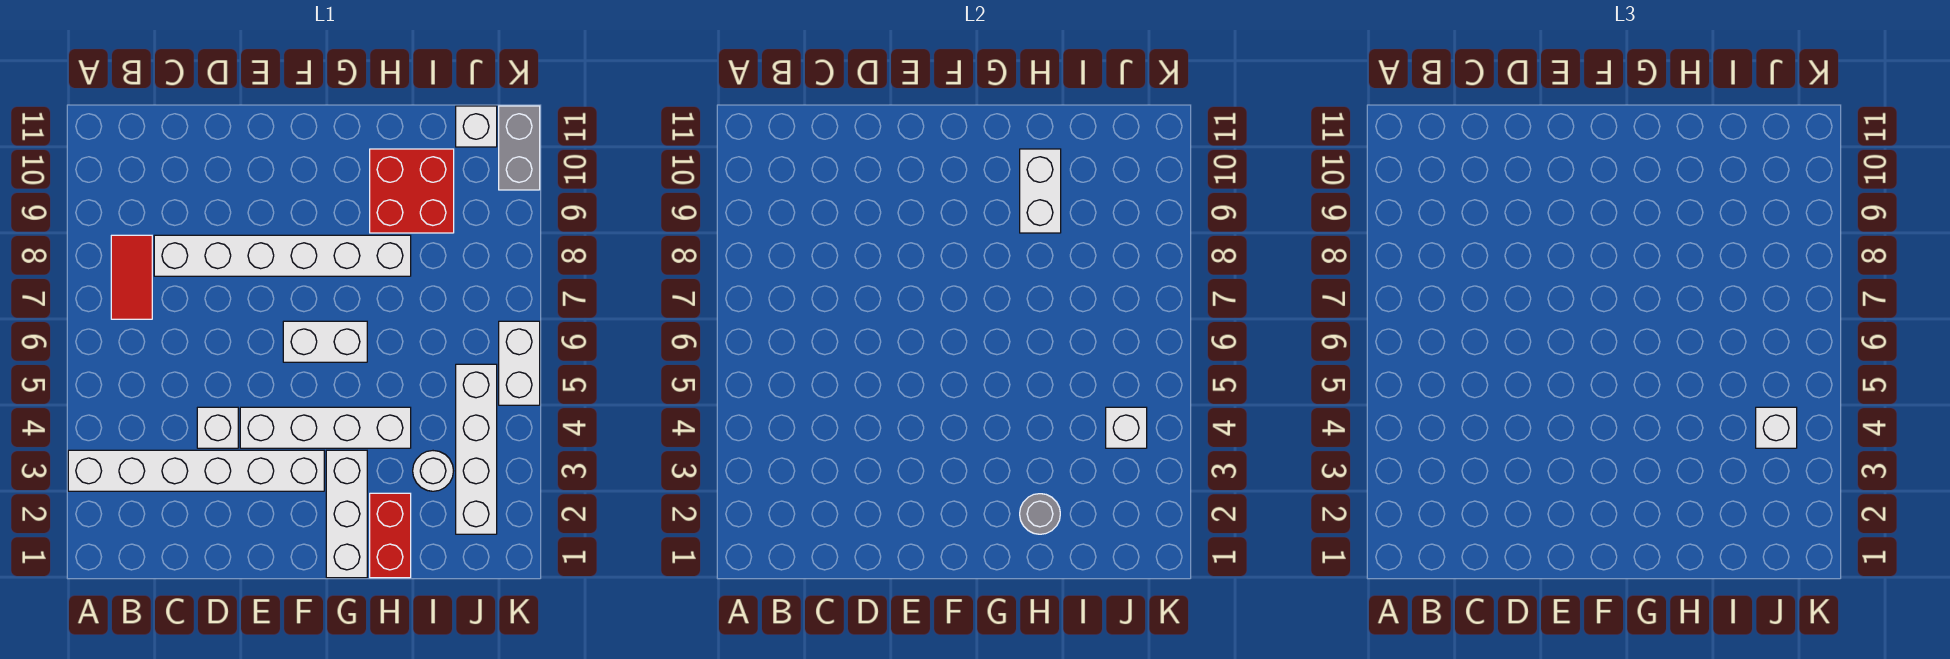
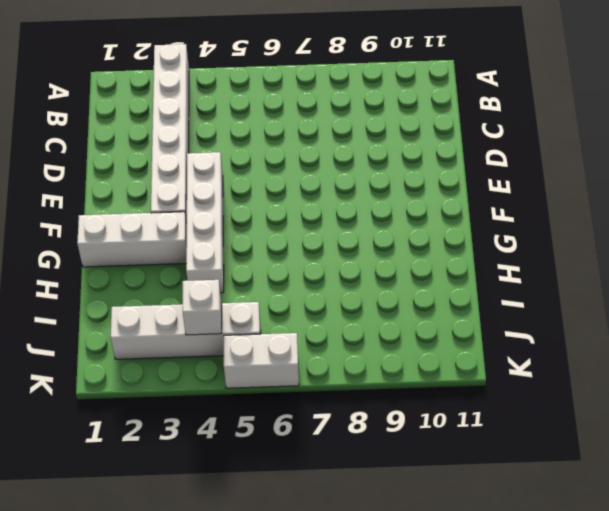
none -> red 1x2 tile [111,235,152,319]
none -> white 1x6 brick [154,235,411,276]
none -> white 1x1 brick [197,407,238,448]

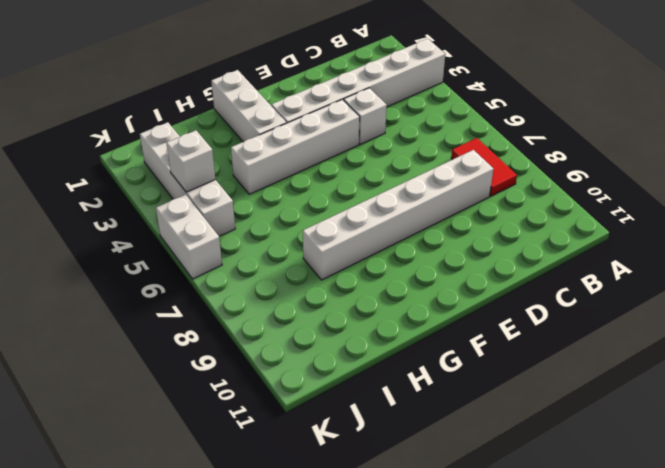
none -> white 1x2 brick [283,321,367,362]
none -> red 1x2 brick [370,493,411,578]
none -> red 2x2 brick [370,149,454,233]

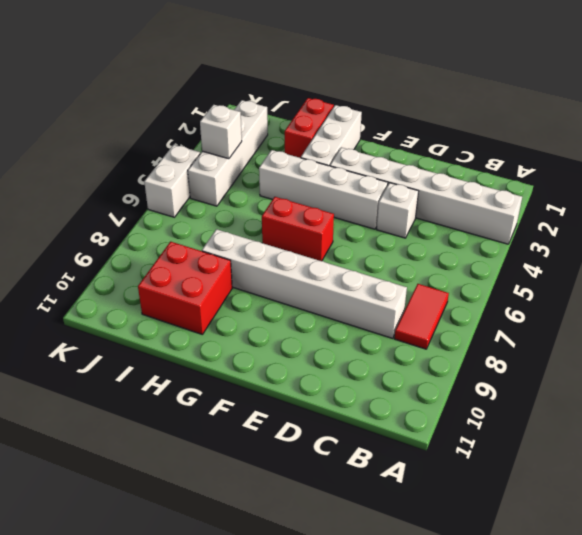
red 1x2 brick [262,197,334,261] -> white 1x2 brick [283,321,367,362]
none -> white 1x1 round brick [413,451,453,491]
none -> white 1x1 brick [456,106,497,147]
none -> grey 1x2 brick [499,106,540,190]

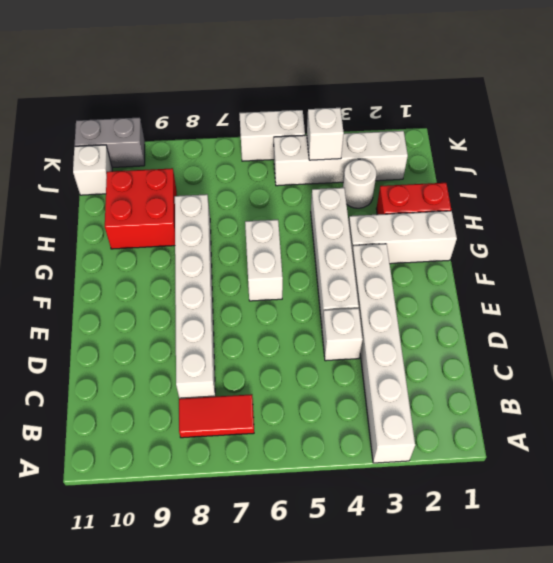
none -> grey 1x1 round brick [1020,494,1060,534]
none -> white 1x2 brick [1020,149,1061,233]
none -> white 1x1 brick [1756,407,1797,448]

